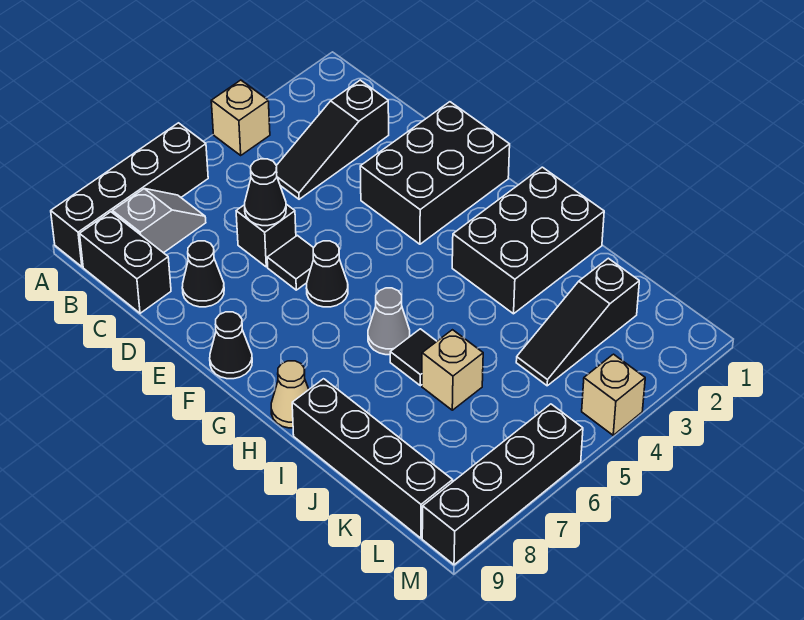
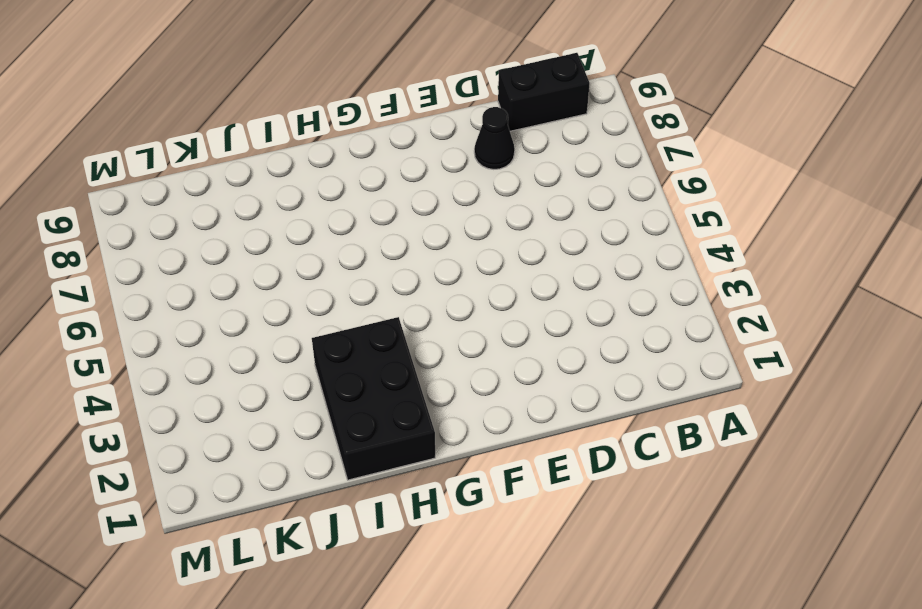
none -> tan 1x1 brick [211,80,270,155]
none -> black 1x4 brick [51,123,208,267]
none -> grey 1x2 slope [113,189,206,253]

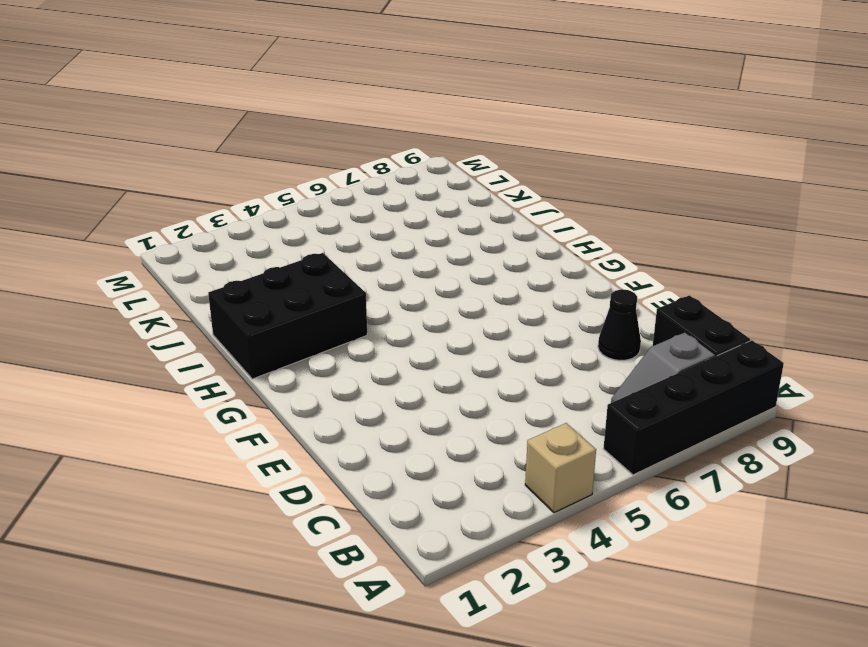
none -> black 1x3 slope [276,80,389,199]
none -> black 1x1 brick [236,204,296,267]
none -> black 2x3 brick [360,102,510,244]

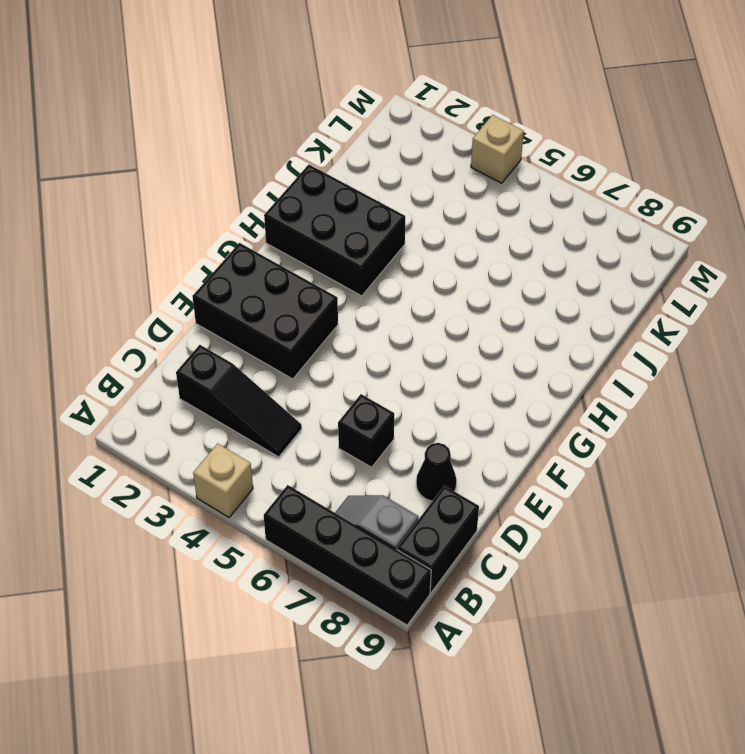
none -> black 1x1 tile [267,235,314,290]
none -> black 1x1 cone [306,241,348,307]
none -> black 1x1 cone [210,312,252,379]

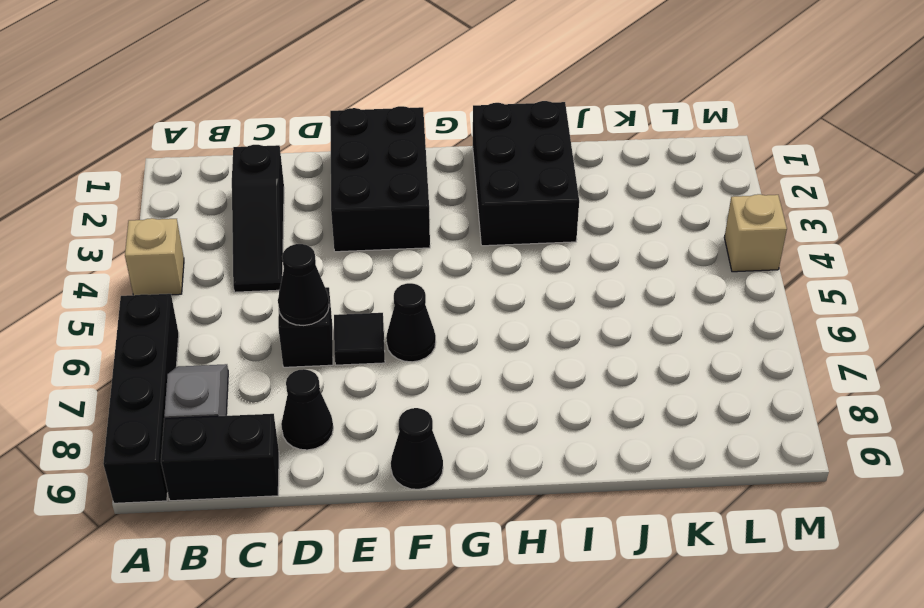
none -> grey 1x1 cone [368,288,410,355]
none -> tan 1x1 cone [271,361,309,428]
none -> black 1x1 tile [390,329,437,386]

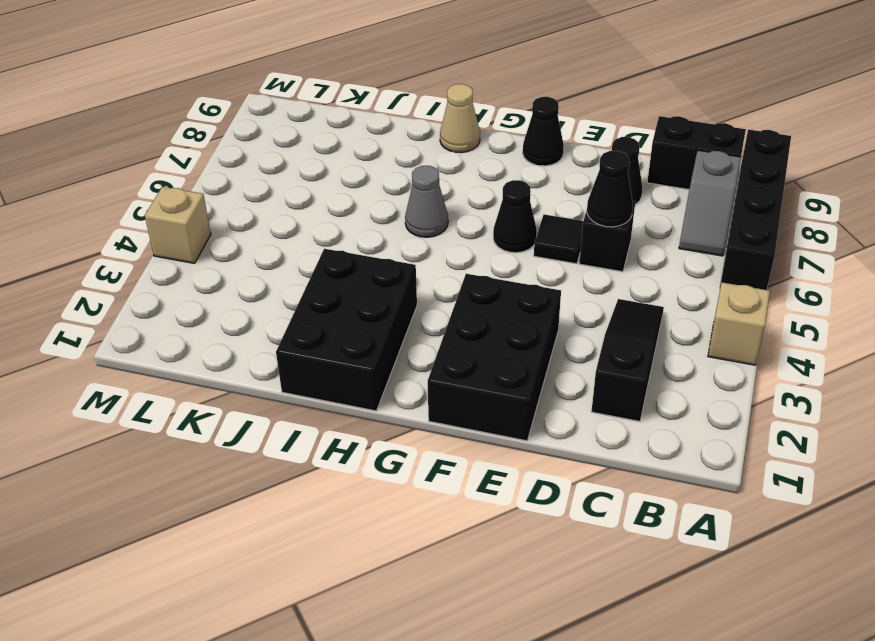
none -> black 1x1 tile [390,329,437,386]
none -> black 1x4 brick [292,379,453,538]
none -> tan 1x1 brick [422,330,483,410]

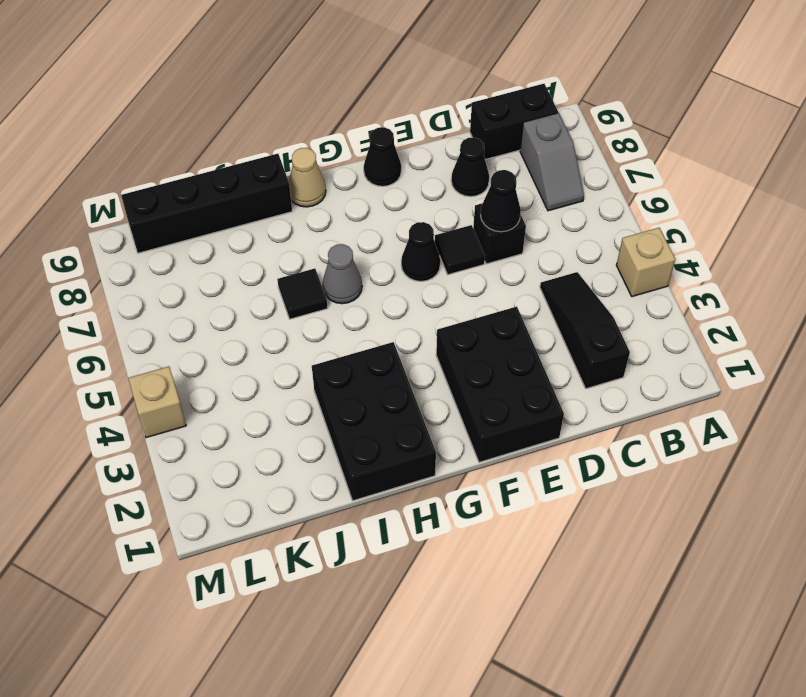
none -> black 1x4 brick [51,123,208,267]
none -> tan 1x1 brick [422,330,483,410]
none -> black 1x3 slope [516,258,639,386]

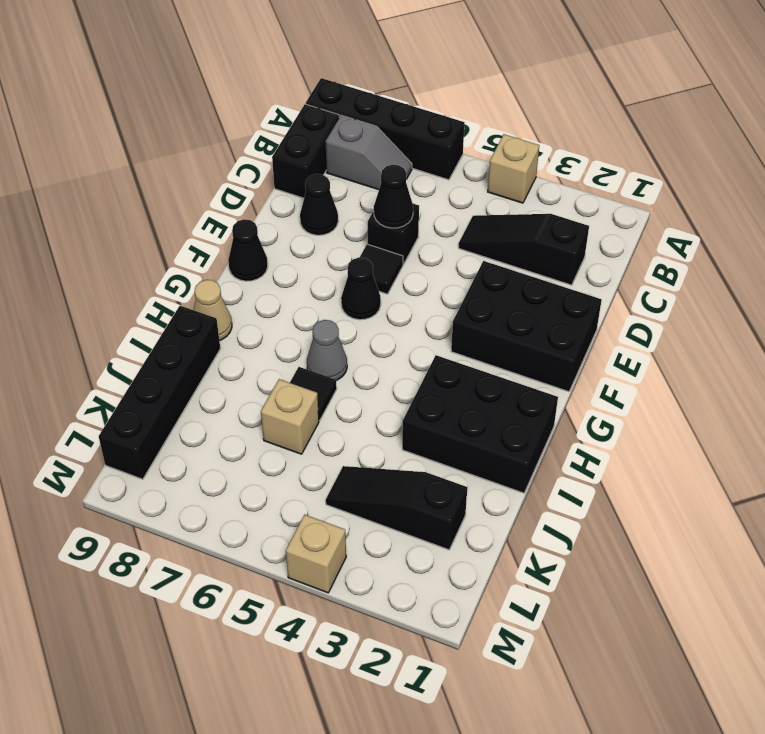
none -> black 1x4 brick [422,404,583,565]

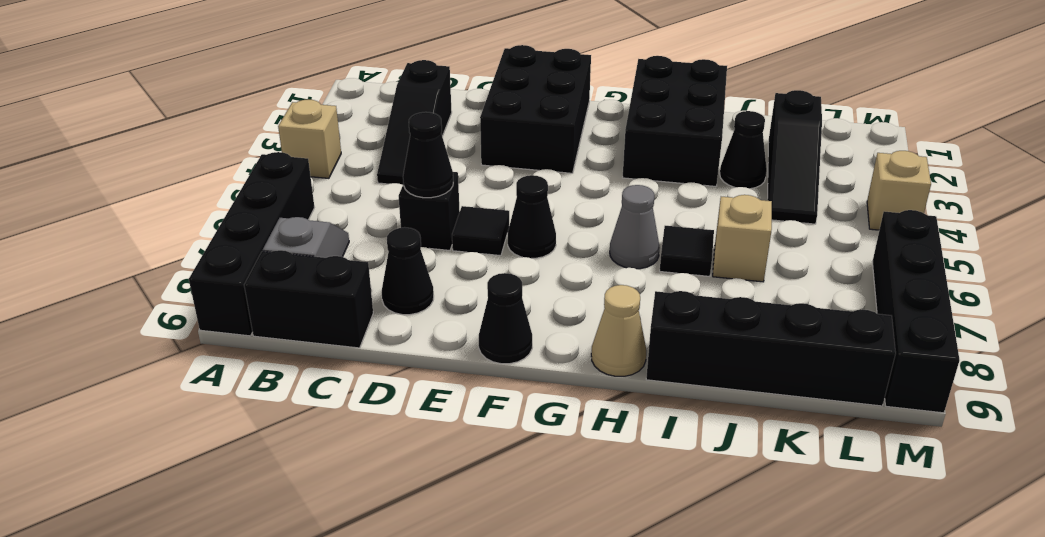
black 1x1 cone [720,111,767,189] -> none

